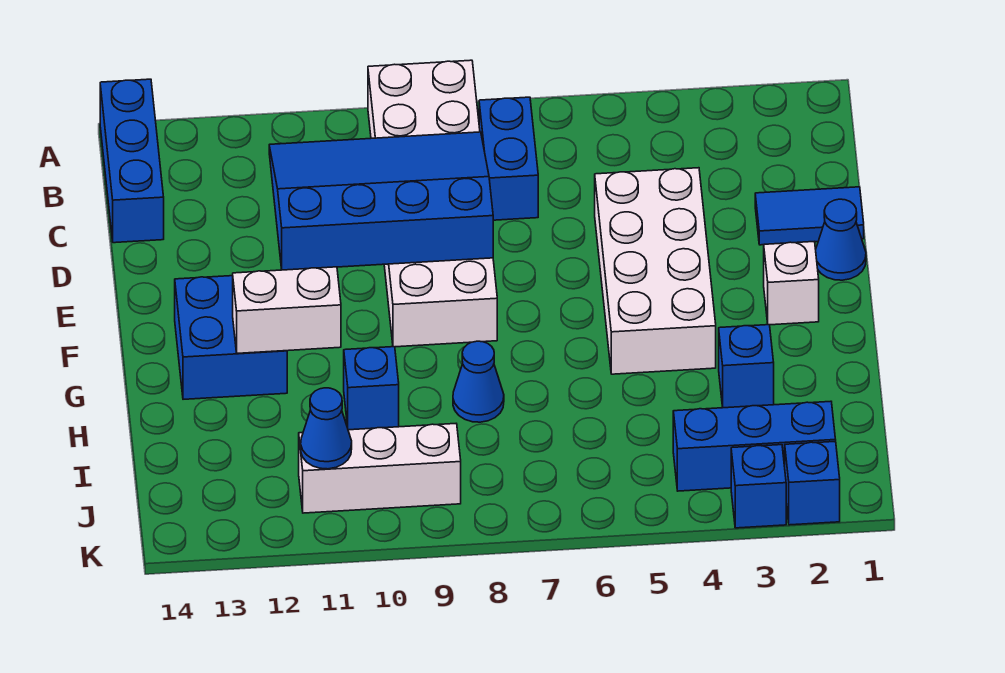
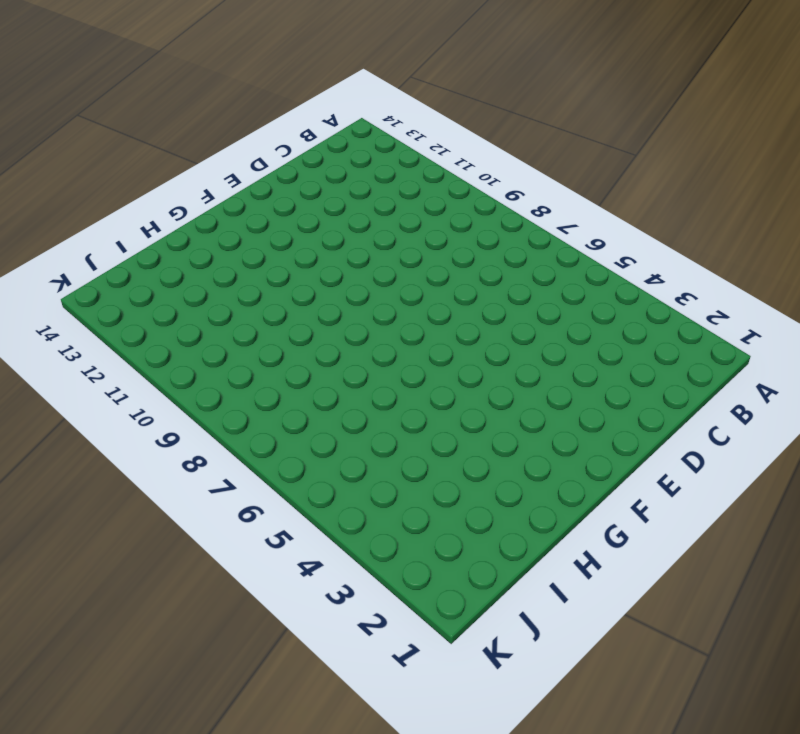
none -> white 2x6 brick [368,60,497,347]
none -> blue 1x3 brick [100,79,164,243]
none -> blue 1x2 brick [479,97,538,220]

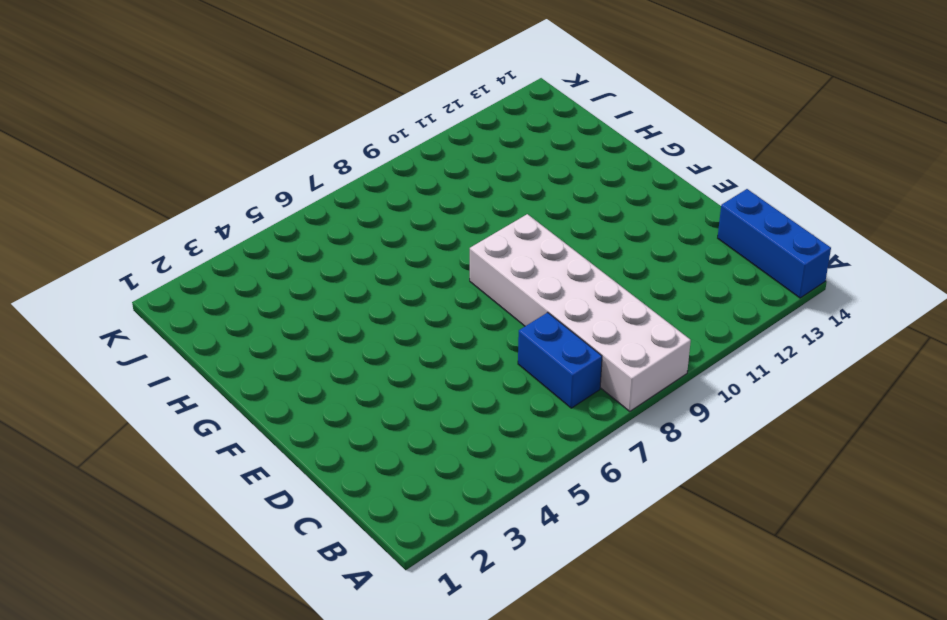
none -> blue 1x2 tile [755,187,864,245]
none -> white 2x4 brick [595,168,716,374]
none -> blue 1x1 cone [816,199,866,280]

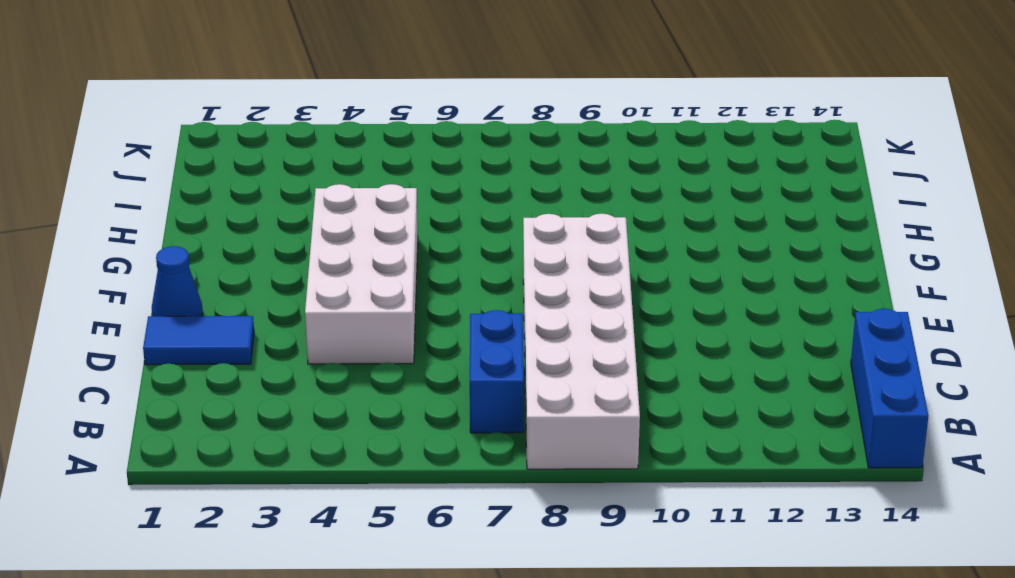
none -> white 1x1 brick [764,241,819,325]
none -> blue 2x2 brick [175,276,287,399]
none -> blue 1x1 brick [719,325,774,408]

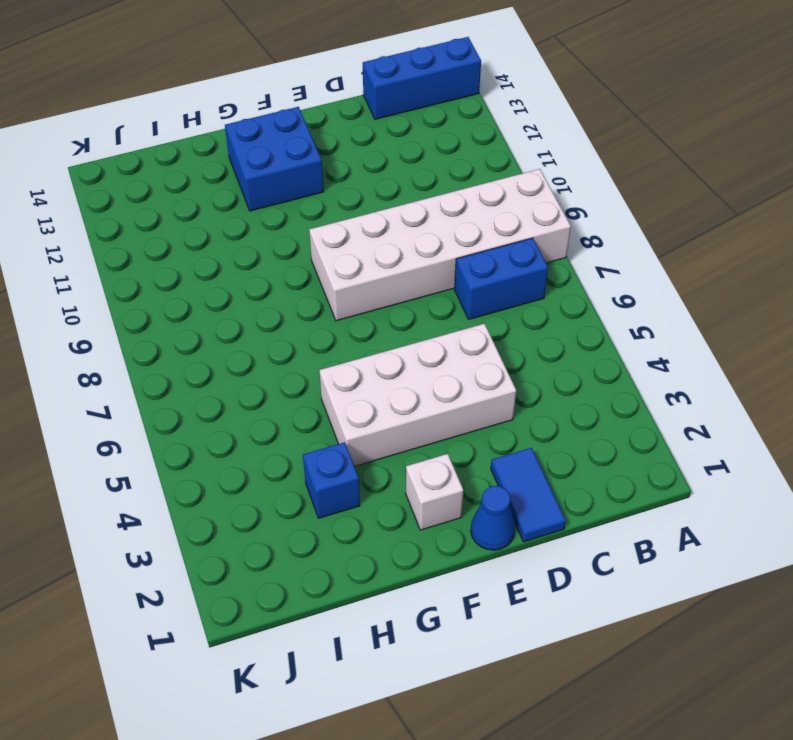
none -> blue 1x1 cone [453,341,504,422]
none -> blue 1x1 brick [344,347,399,430]
none -> blue 1x3 brick [673,401,836,491]

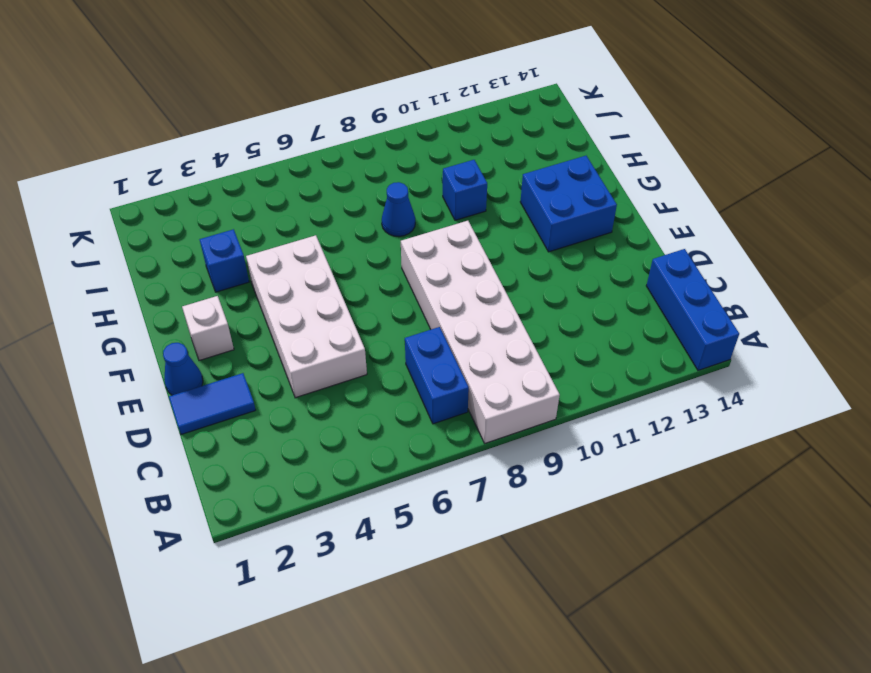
none -> blue 1x3 brick [673,401,836,491]
none -> white 1x3 brick [299,424,461,513]
none -> blue 1x1 brick [785,441,840,525]

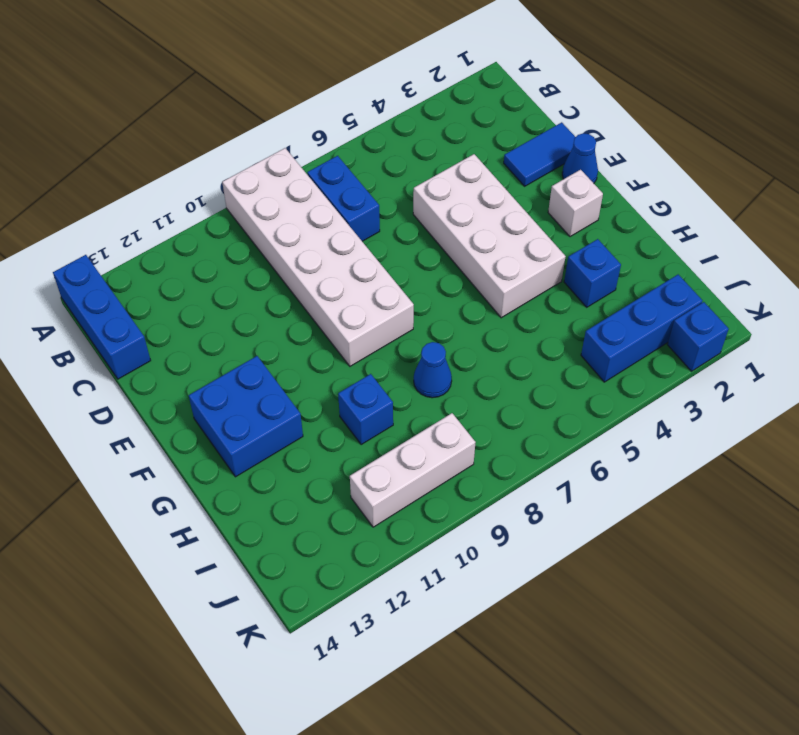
none -> blue 1x1 brick [731,445,786,528]
none -> blue 3x4 slope [269,132,493,270]
none -> white 1x2 brick [233,267,341,353]

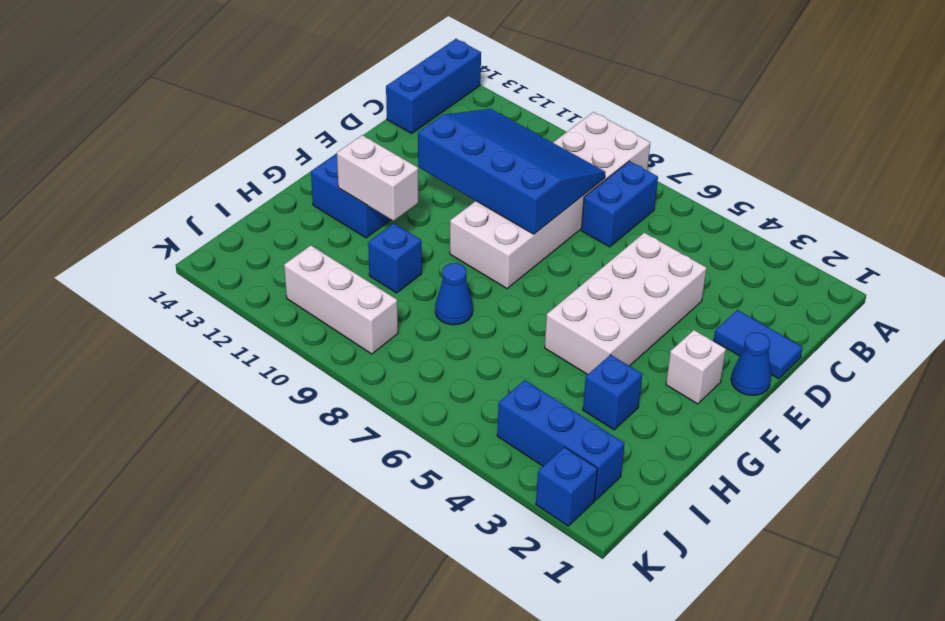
none -> blue 1x1 brick [731,445,786,528]
none -> blue 1x1 cone [301,388,352,469]

